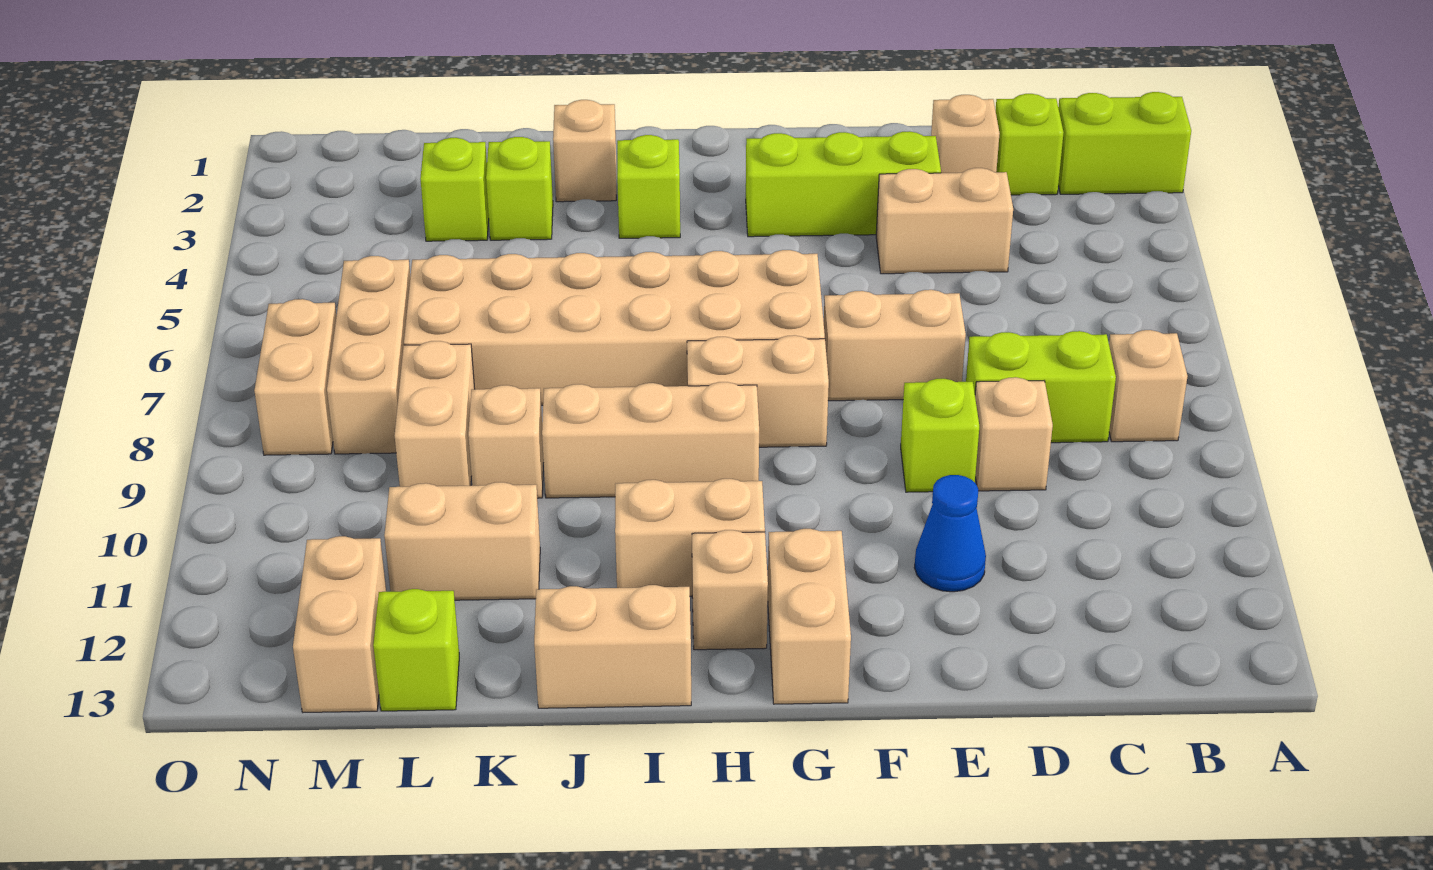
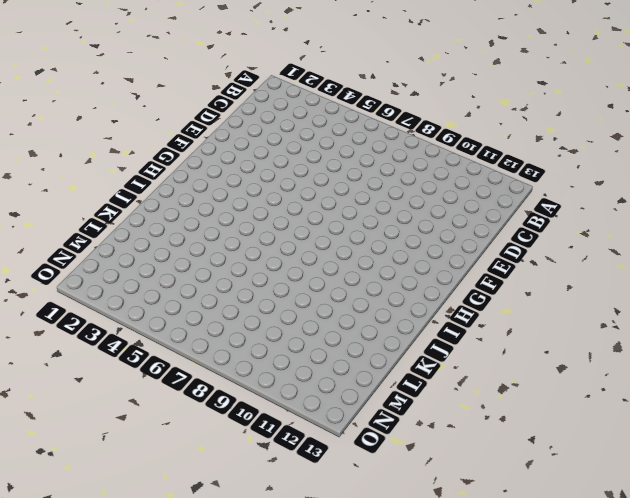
none -> lime 1x2 brick [1058,92,1191,194]
none -> tan 1x1 brick [1109,330,1188,442]
none -> lime 1x1 brick [995,94,1064,195]

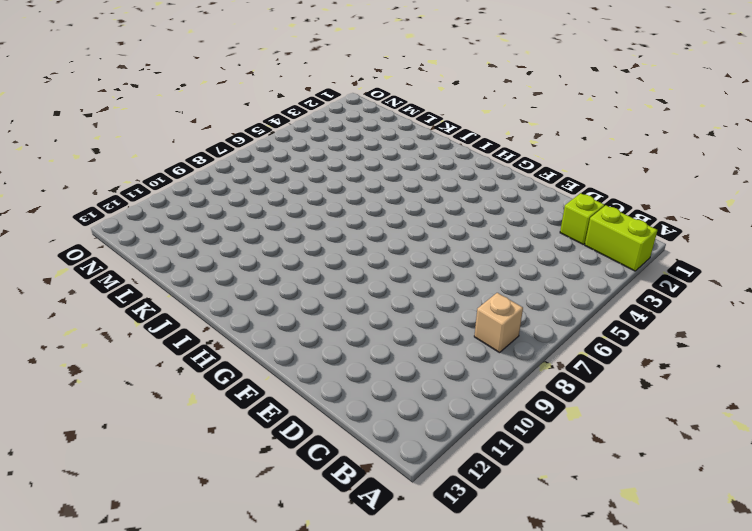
none -> lime 1x2 brick [966,331,1116,443]
none -> tan 1x1 brick [931,95,1000,173]
none -> tan 1x2 brick [876,168,1013,274]

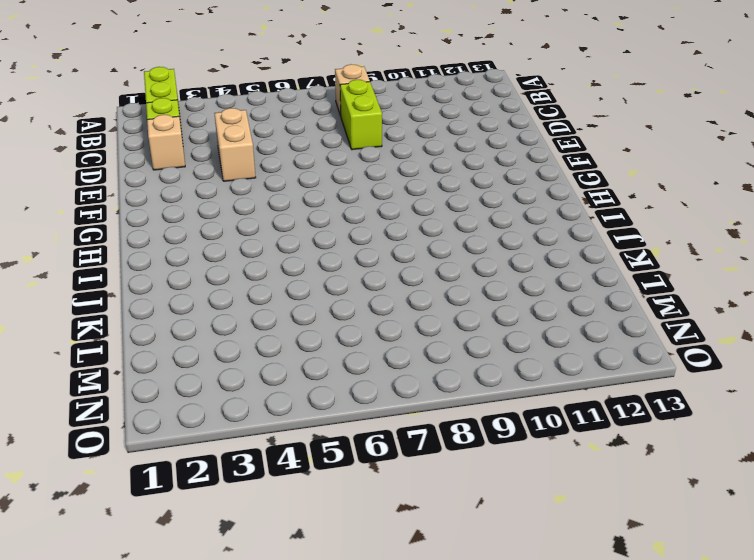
none -> tan 1x1 brick [975,377,1053,491]
none -> lime 1x3 brick [746,131,941,237]
none -> tan 1x2 brick [824,290,966,401]

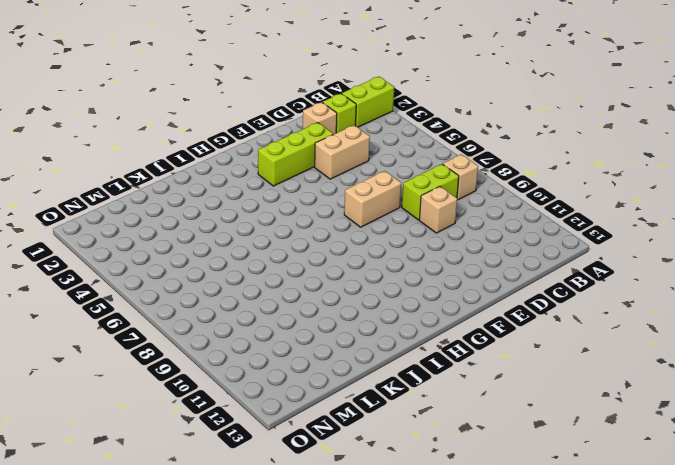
none -> lime 1x1 brick [901,379,979,492]
none -> blue 1x1 cone [914,475,986,592]
none -> tan 2x6 brick [404,250,825,405]

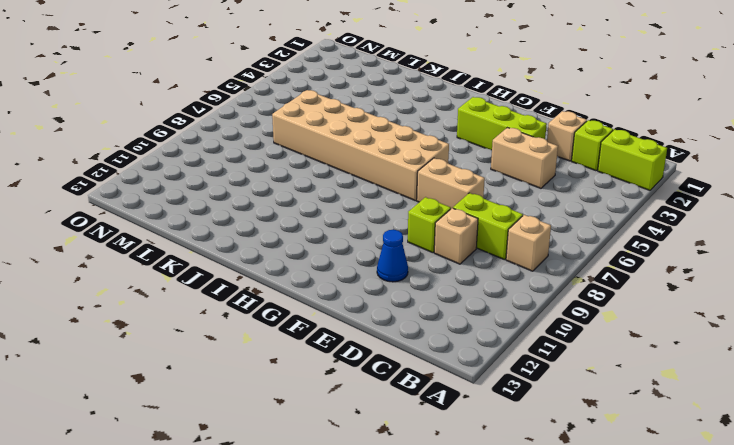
none -> tan 1x2 brick [687,335,829,447]
none -> tan 1x2 brick [768,529,851,704]
none -> tan 1x3 brick [542,382,759,498]

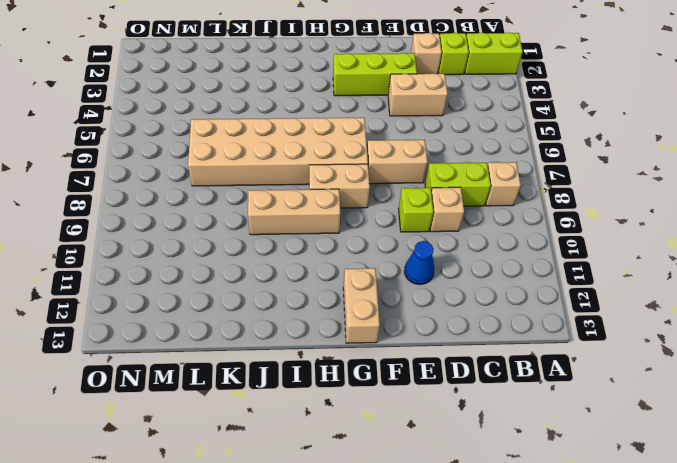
none -> tan 1x2 brick [615,479,765,596]
none -> tan 1x1 brick [692,530,768,650]
none -> lime 1x1 brick [617,135,680,238]

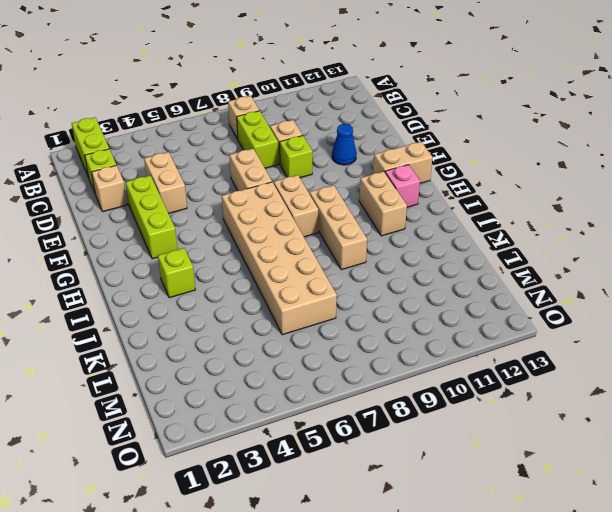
pink 1x1 brick [385,165,420,207] -> tan 1x1 brick [692,530,768,650]
none -> tan 1x2 brick [534,585,691,708]
none -> tan 1x1 brick [553,100,616,202]
none -> lime 1x1 brick [486,137,553,240]

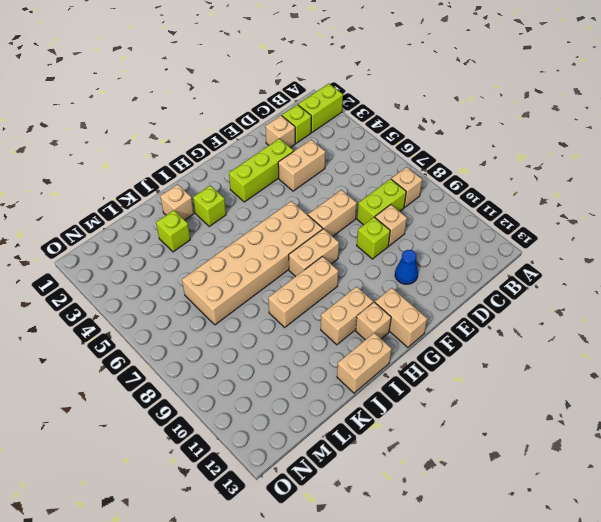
none -> tan 1x1 brick [468,385,544,498]
none -> tan 1x2 brick [384,482,540,600]
none -> lime 1x1 brick [420,138,489,241]

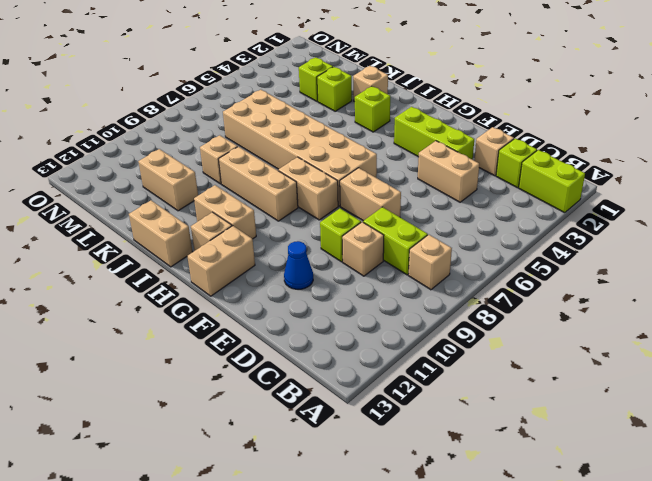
none -> tan 1x2 brick [395,341,475,487]
none -> lime 1x1 brick [373,589,459,711]
none -> tan 1x3 brick [327,256,411,454]

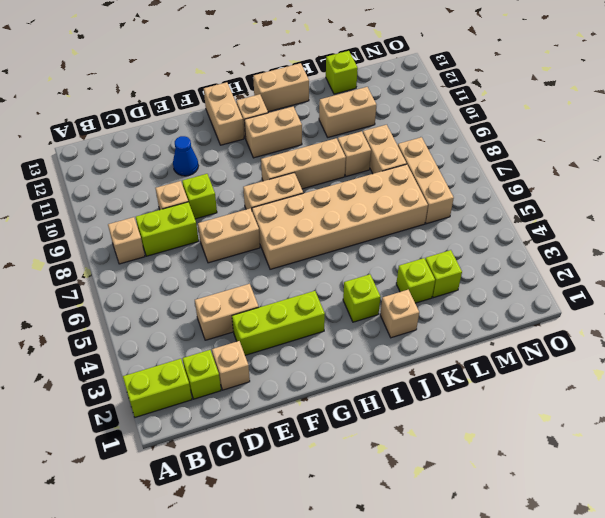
none -> tan 1x2 brick [293,536,386,712]
none -> tan 1x2 brick [254,299,337,455]

